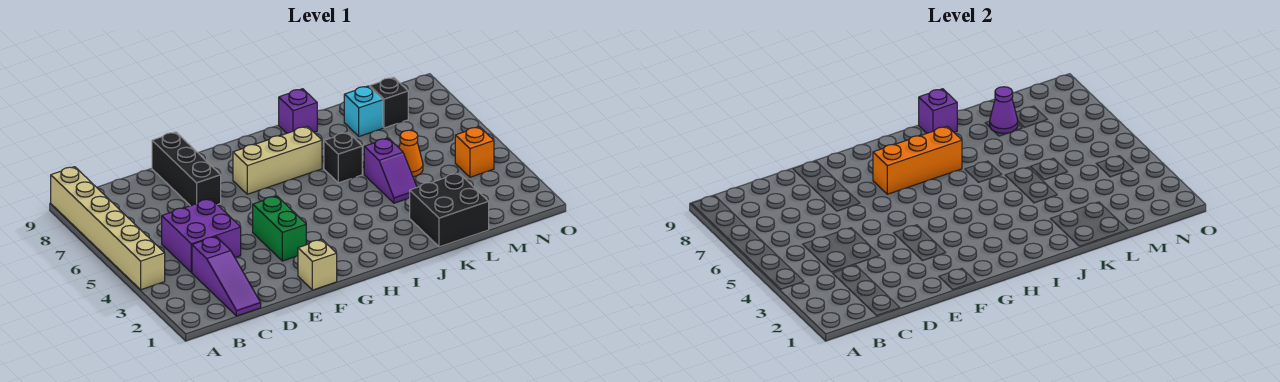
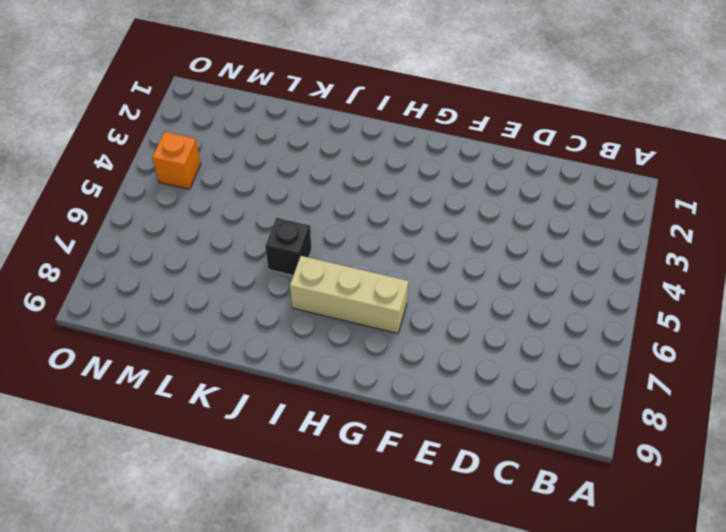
none -> tan 1x6 brick [51,167,165,290]
none -> purple 1x3 slope [192,237,261,316]
none -> purple 2x2 brick [162,199,241,272]

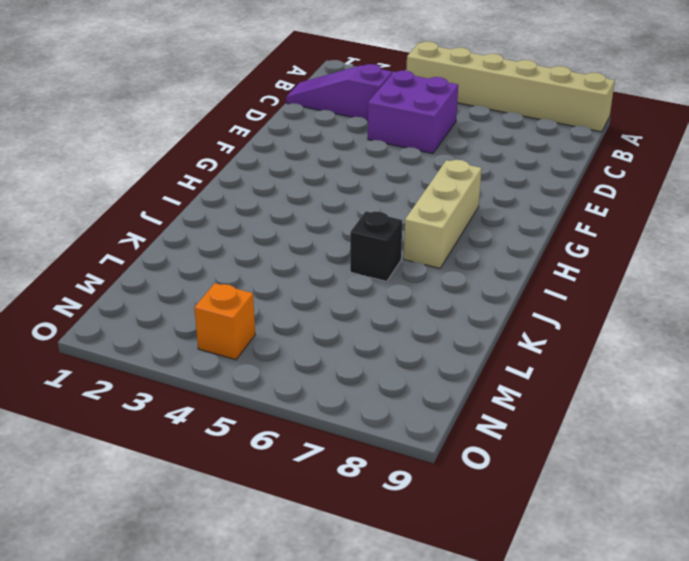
none -> black 1x3 brick [152,132,221,206]
none -> tan 1x1 brick [298,240,337,290]
none -> green 1x2 brick [253,196,306,261]

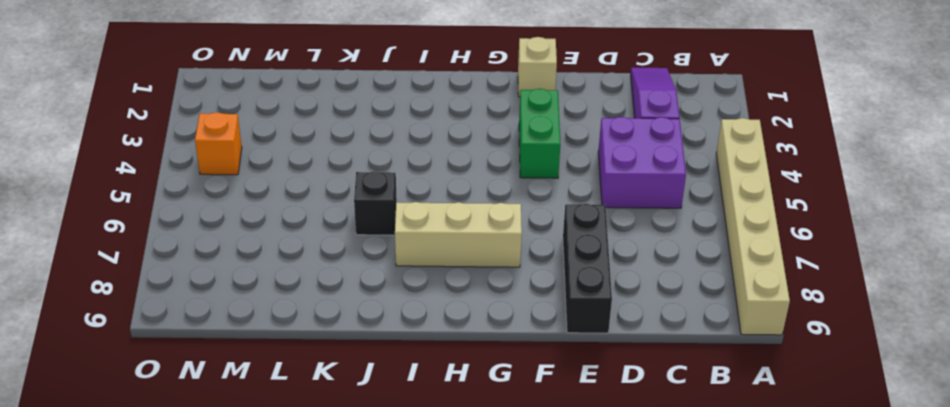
none -> purple 1x1 brick [279,89,317,133]
none -> black 2x2 brick [410,173,489,247]
none -> purple 1x2 slope [364,138,417,203]

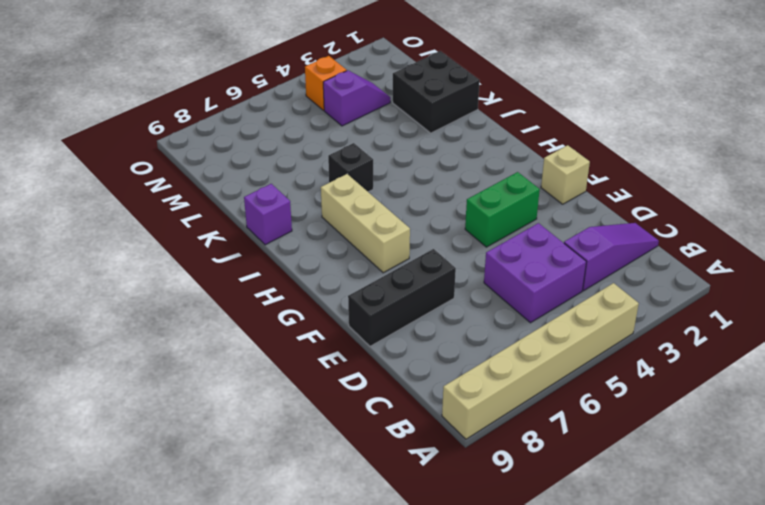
purple 1x2 slope [323,70,391,126] -> purple 1x2 slope moved to [364,138,417,203]
none -> orange 1x1 cone [399,130,423,177]
none -> cyan 1x1 brick [344,86,383,136]
none -> black 1x1 brick [370,77,408,128]

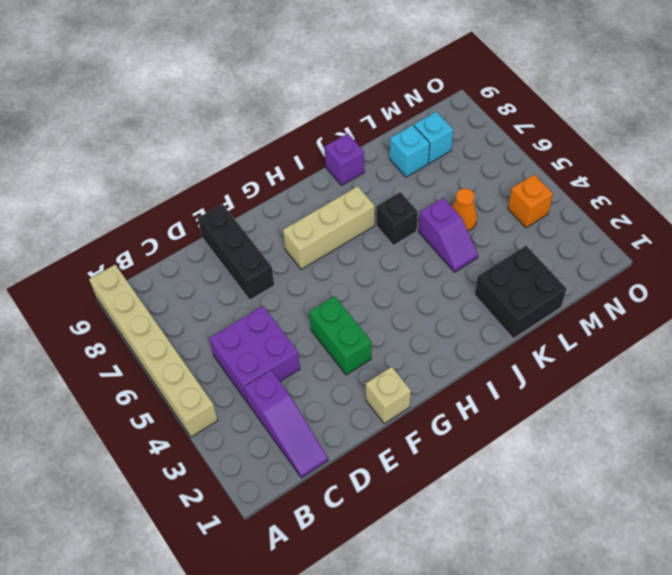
cyan 1x1 brick [414,112,453,163] -> black 1x1 brick [370,77,408,128]
none -> orange 1x3 brick [873,127,962,194]
none -> purple 1x1 brick [919,89,957,133]
none -> purple 1x1 cone [990,87,1018,133]

